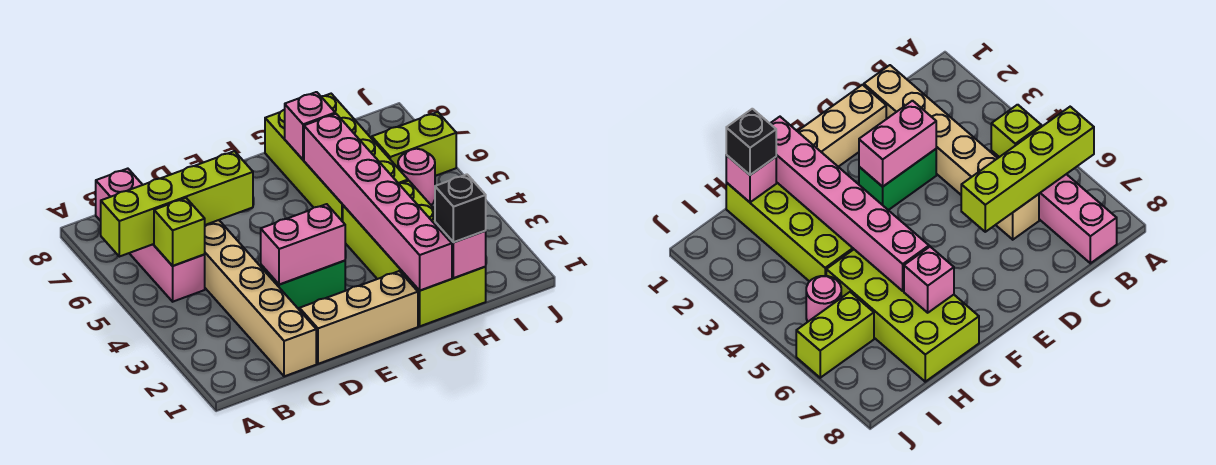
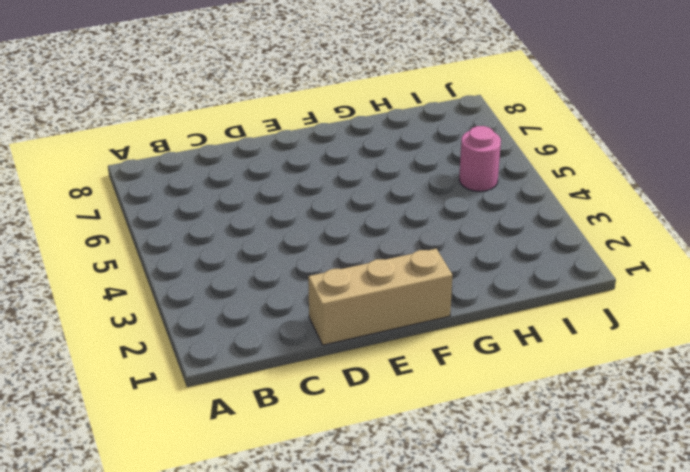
none -> pink 1x4 brick [96,169,205,302]
none -> tan 1x6 brick [204,220,316,376]
none -> green 1x2 brick [261,261,345,309]

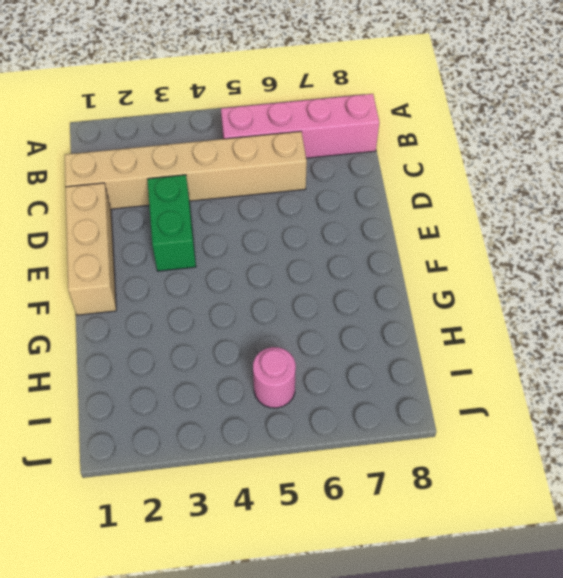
none -> lime 2x4 brick [343,181,486,326]
none -> lime 2x4 brick [265,94,408,222]
none -> lime 1x2 brick [372,112,456,176]

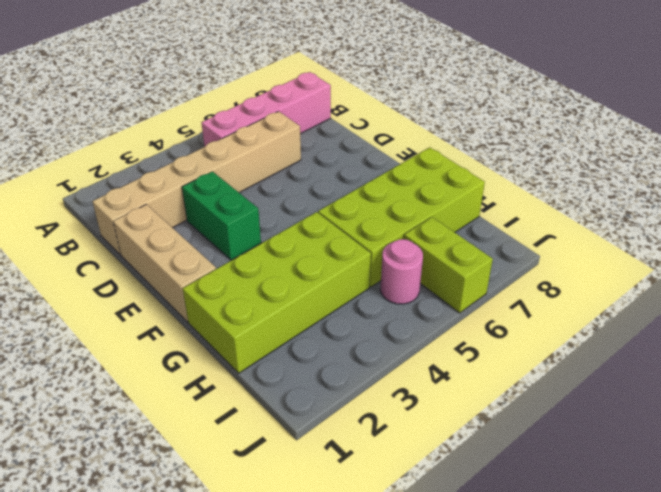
none -> lime 1x4 brick [101,151,253,257]
none -> lime 1x1 brick [154,198,205,266]
none -> pink 1x2 brick [261,204,345,284]

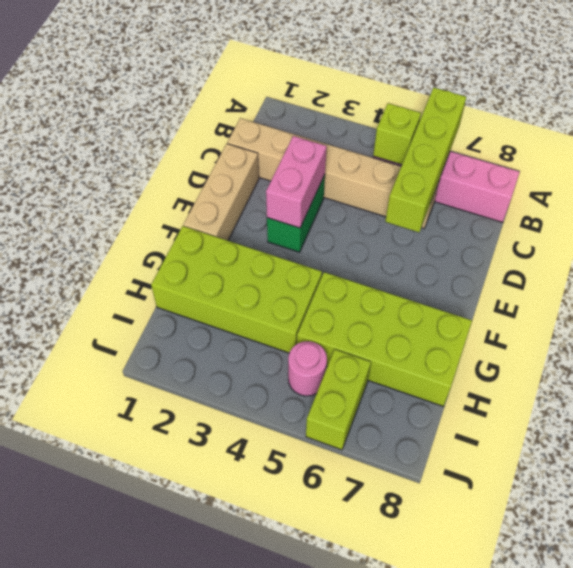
none -> pink 1x6 brick [304,114,452,291]
none -> pink 1x1 brick [285,92,335,160]
none -> pink 1x1 brick [435,222,486,278]

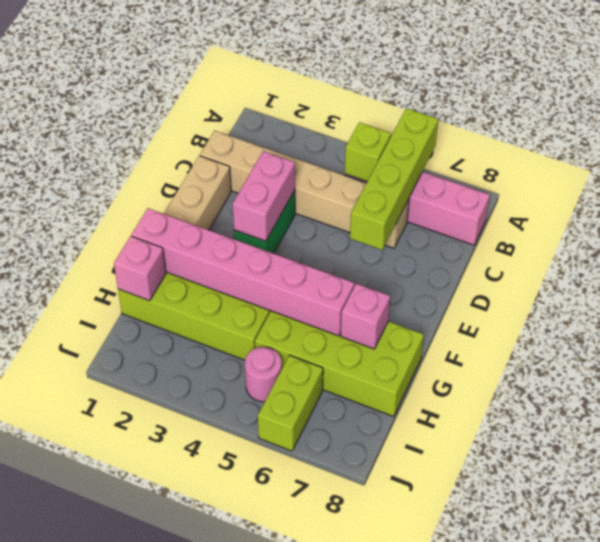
none -> black 1x1 brick [435,174,486,242]

